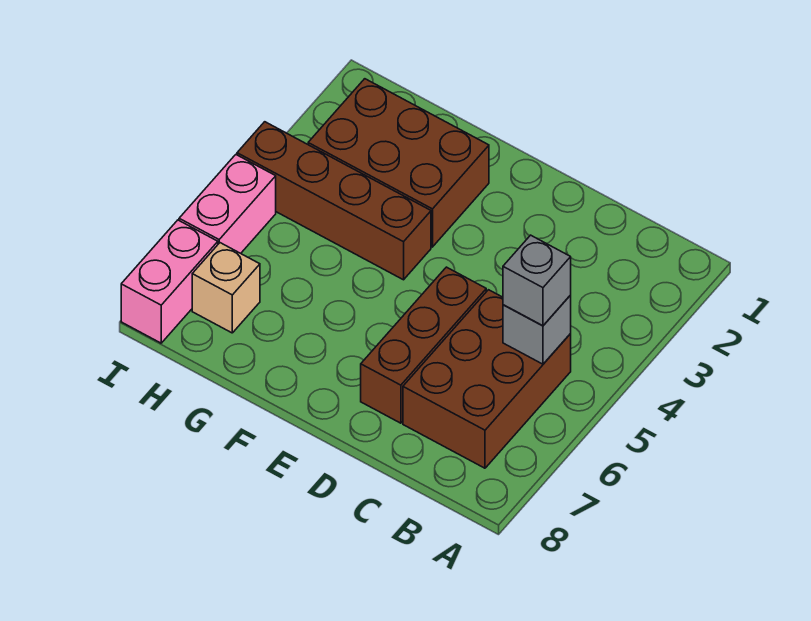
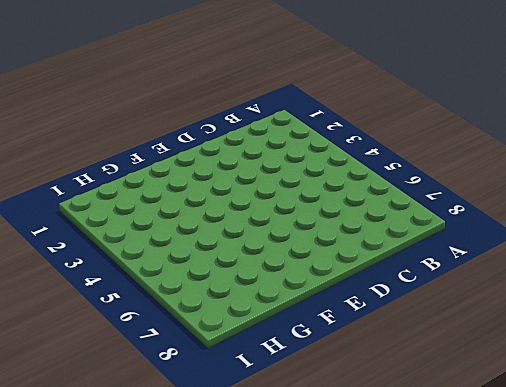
none -> brown 2x3 brick [403,290,571,468]
none -> brown 1x3 brick [361,267,486,423]

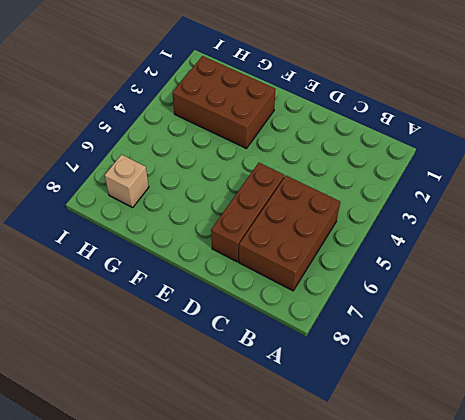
none -> brown 1x4 brick [237,122,431,280]
none -> pink 1x2 brick [179,155,276,253]

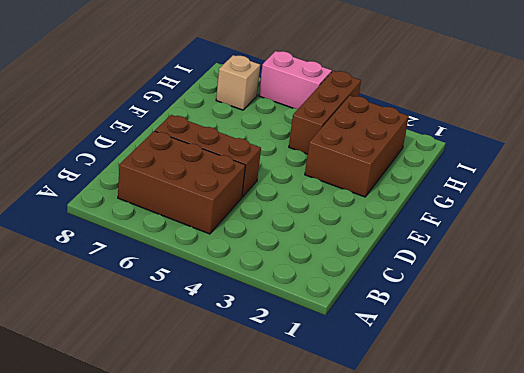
brown 1x3 brick [289,71,361,154] -> brown 1x4 brick [237,122,431,280]
none -> pink 1x2 brick [121,220,218,343]
none -> grey 1x1 brick [503,295,571,364]

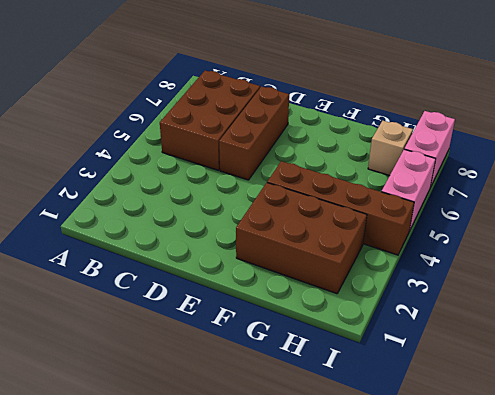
none -> grey 1x1 brick [503,295,571,364]
none -> grey 1x1 brick [503,235,571,326]

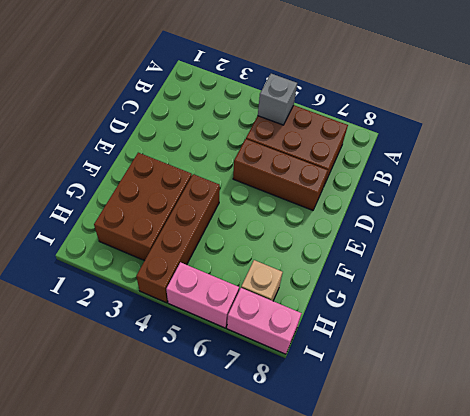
none -> grey 1x1 brick [503,235,571,326]

